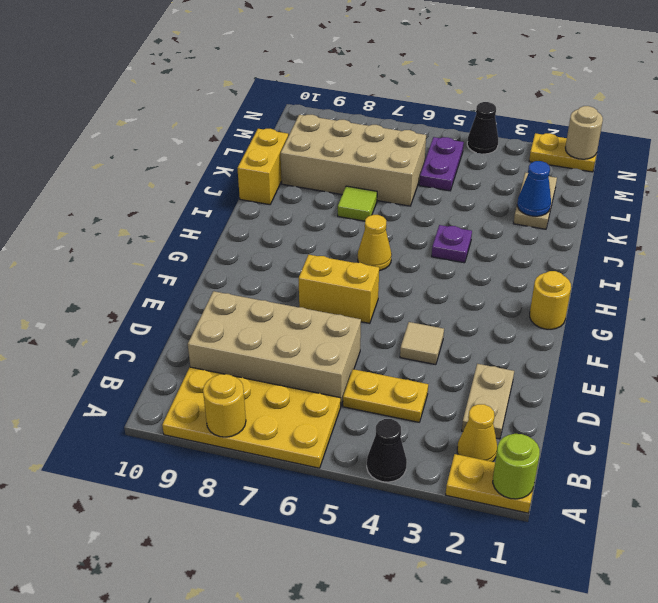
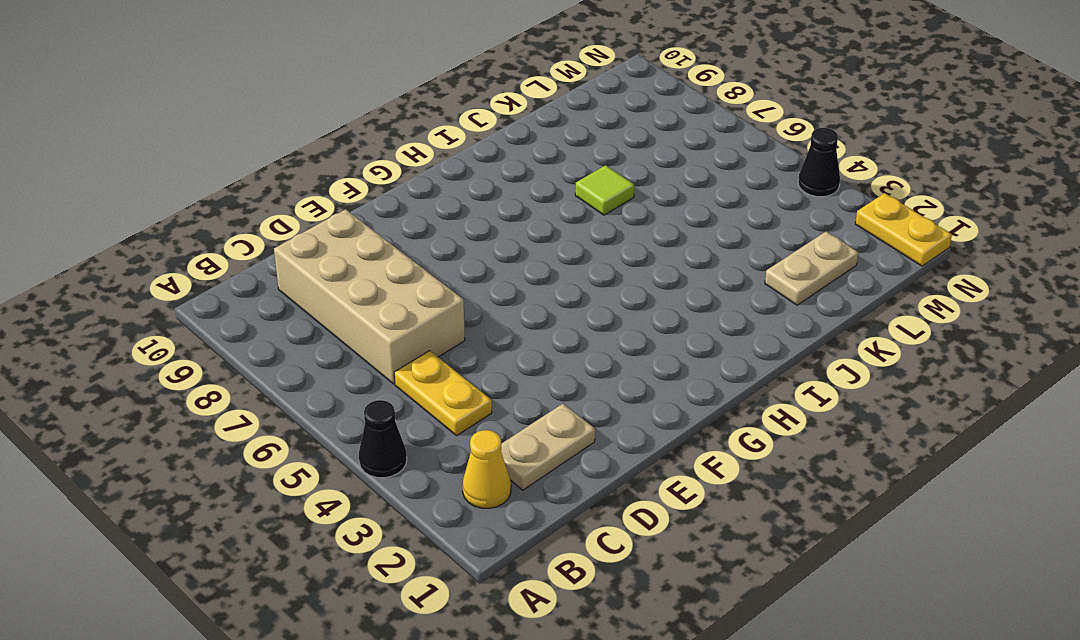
none -> yellow 1x2 plate [446,454,533,513]
none -> yellow 2x4 plate [162,367,341,468]
none -> tan 1x1 tile [400,322,444,365]

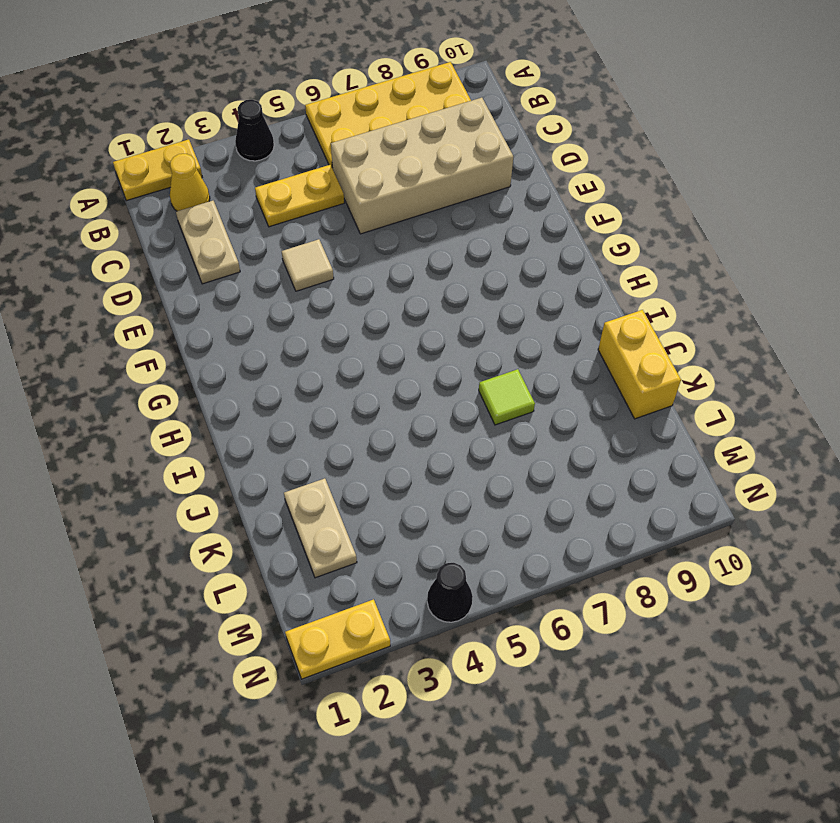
none -> yellow 1x2 brick [298,255,379,323]
none -> yellow 1x1 round brick [530,271,571,329]
none -> yellow 1x1 cone [358,215,392,271]

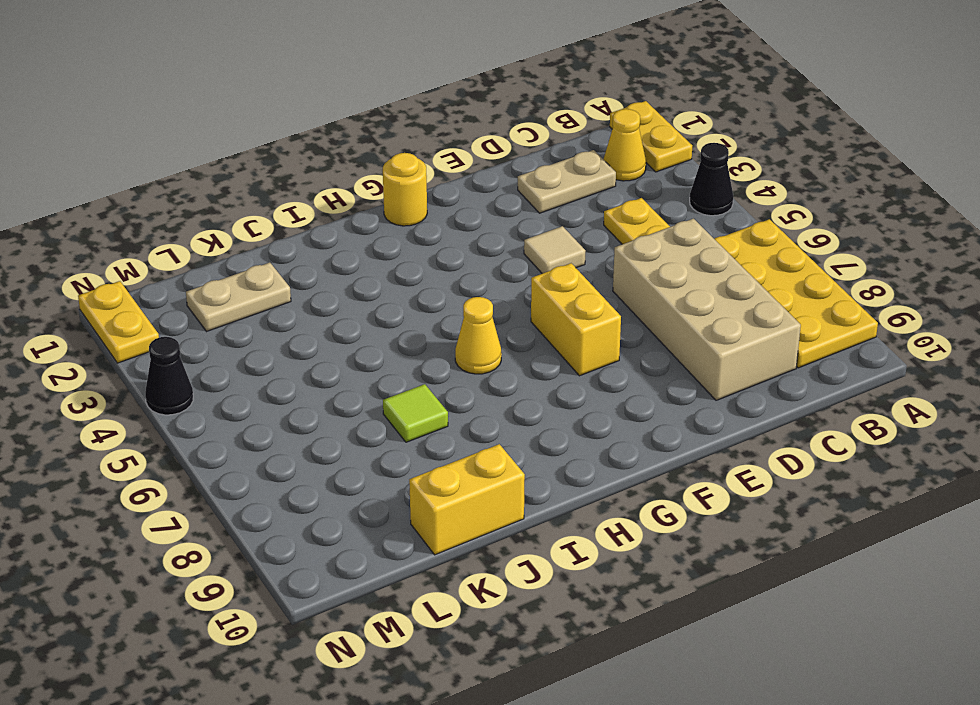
none -> purple 1x1 plate [432,225,472,263]
none -> tan 2x4 brick [281,115,426,206]
none -> purple 1x2 plate [419,137,464,191]

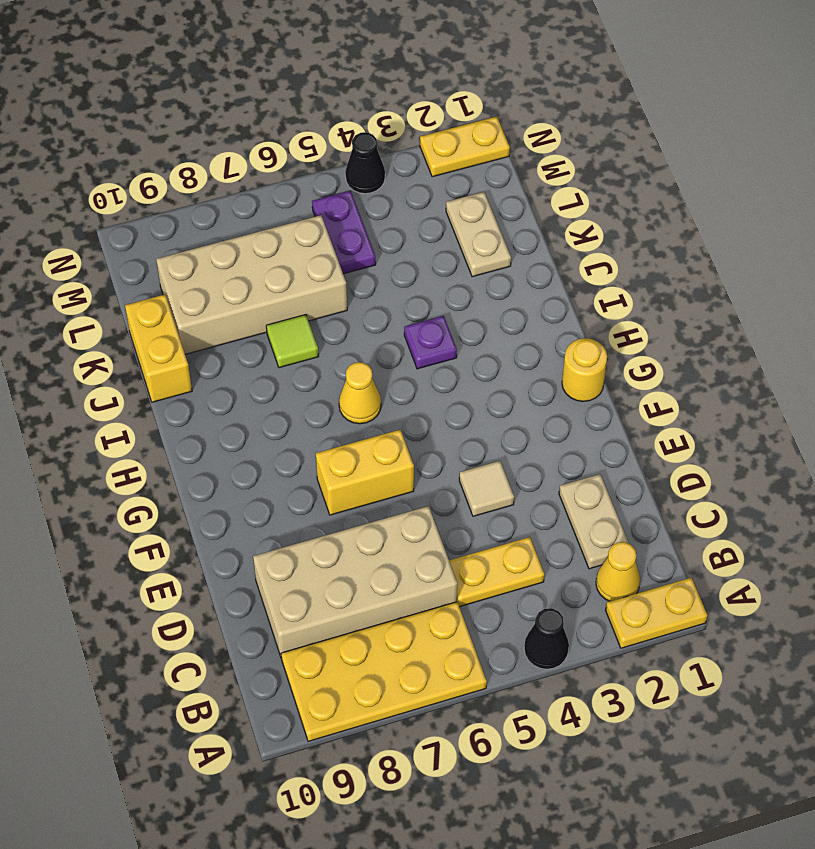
none -> lime 1x1 round brick [493,434,540,499]
none -> yellow 1x1 round brick [203,374,246,437]
none -> blue 1x1 cone [517,161,551,216]

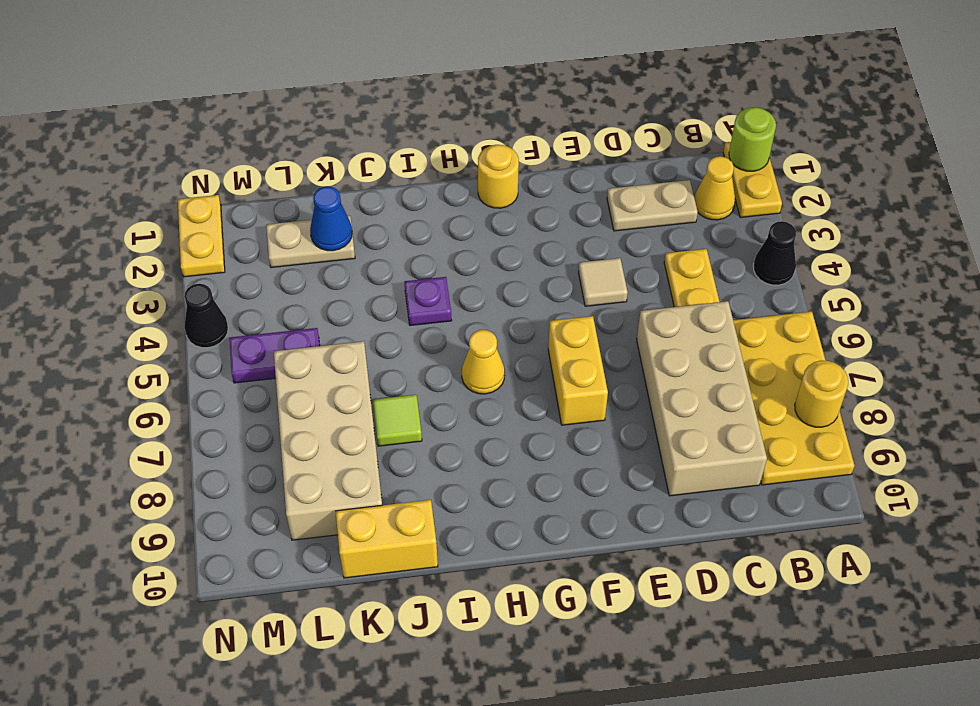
none -> tan 1x1 round brick [565,106,603,159]

